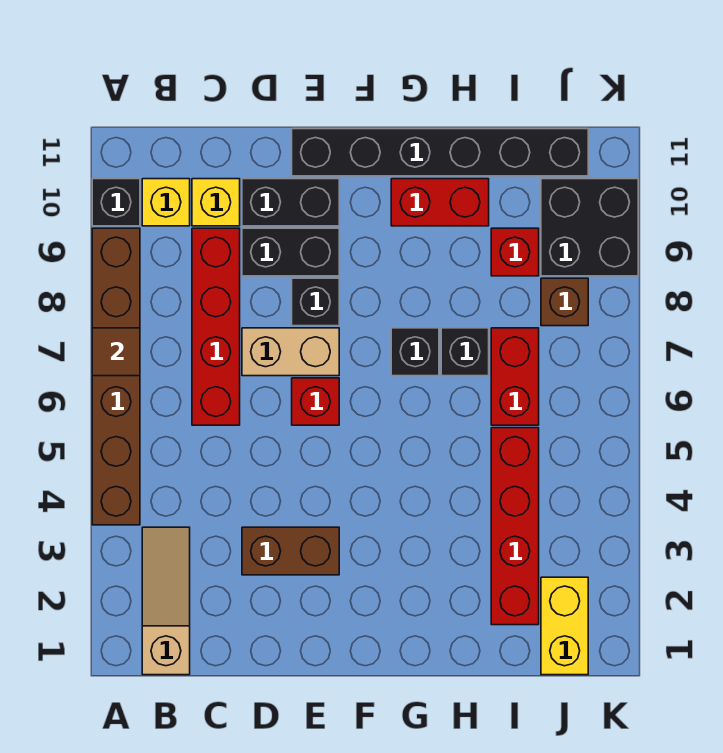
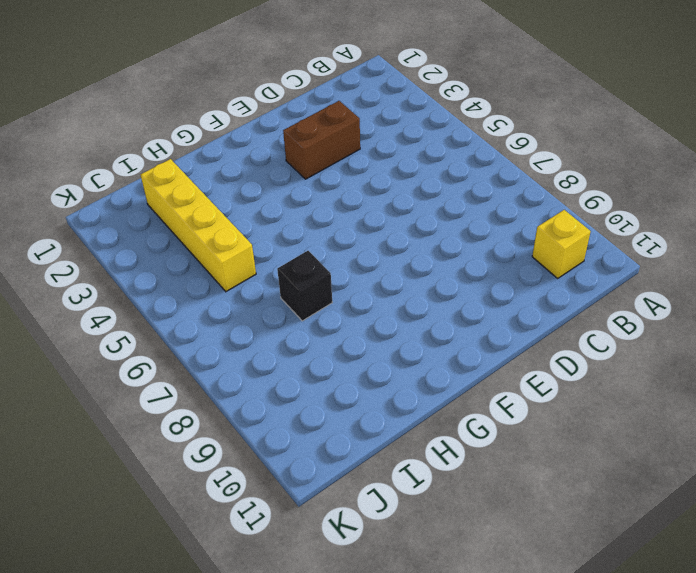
yellow 1x4 brick [140,159,256,292] -> red 1x4 brick [491,428,539,625]
none -> brown 1x6 brick [92,228,140,525]
none -> black 1x1 brick [92,179,140,226]
none -> tan 1x3 slope [142,527,190,675]

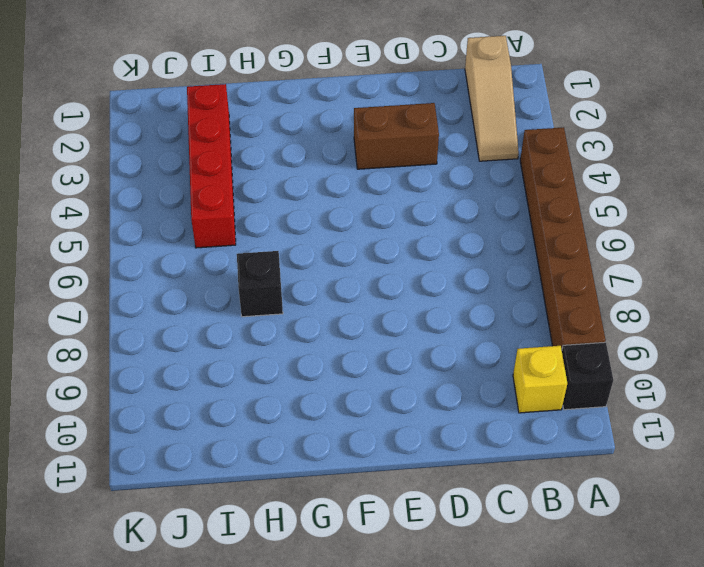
none -> red 1x4 brick [192,228,240,425]
none -> yellow 1x1 brick [192,179,240,226]
none -> tan 1x2 brick [242,328,339,376]

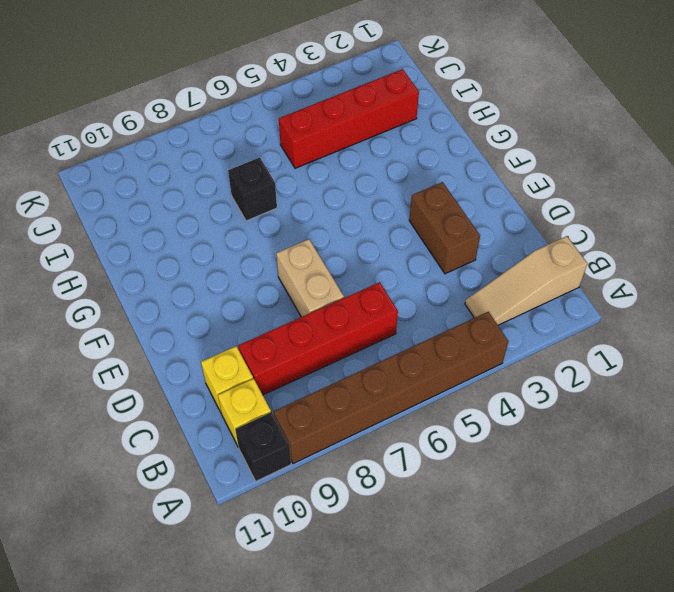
none -> black 1x2 brick [242,228,339,276]
none -> black 1x2 brick [242,179,339,226]
none -> red 1x1 brick [292,378,339,425]

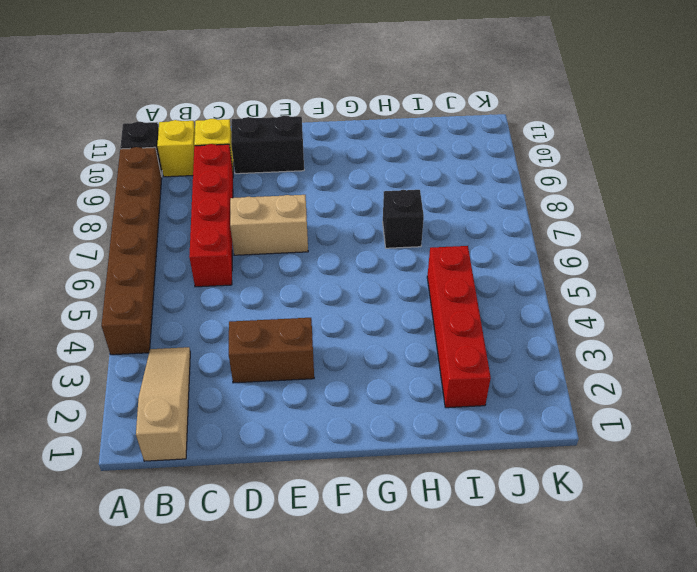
none -> black 1x2 brick [242,228,339,276]
none -> red 1x1 brick [292,378,339,425]
none -> black 1x1 brick [292,278,339,326]

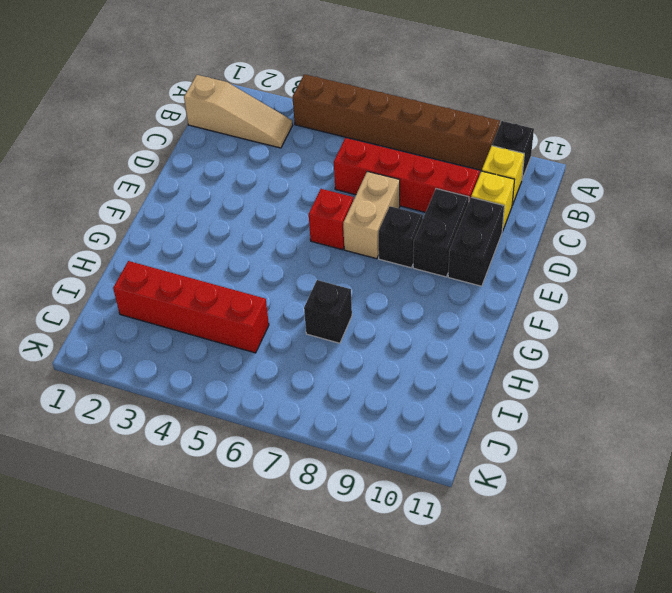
none -> brown 1x2 brick [242,527,339,575]
none -> black 1x6 brick [292,129,588,176]
none -> black 1x1 brick [391,328,439,376]

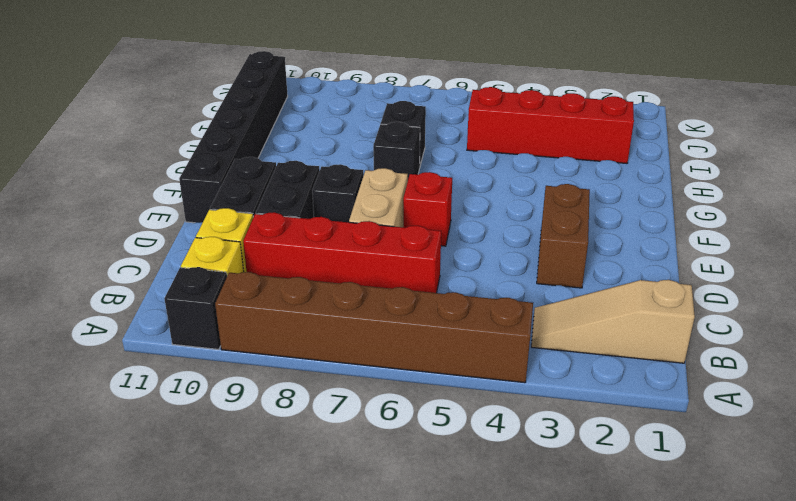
none -> red 1x2 brick [391,179,489,226]
none -> red 1x2 brick [491,328,539,425]
none -> red 1x1 brick [491,228,539,276]

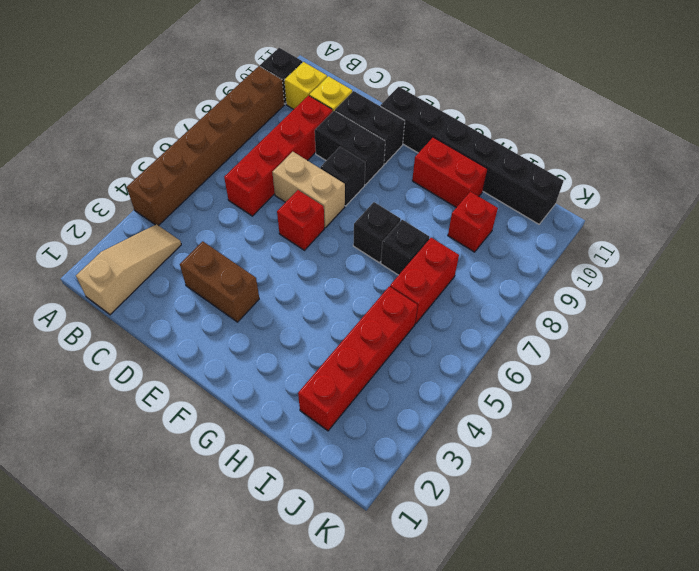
none -> yellow 1x2 brick [541,577,588,675]
none -> brown 1x1 brick [541,278,588,326]
none -> black 2x2 brick [541,179,638,276]

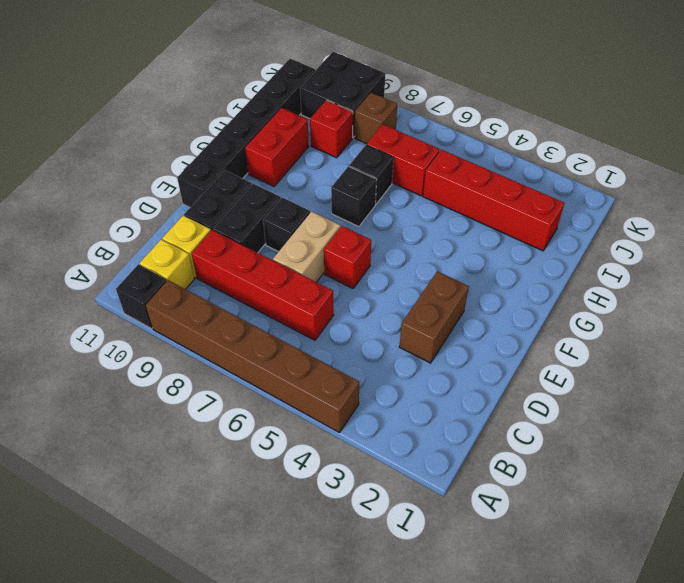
none -> tan 1x3 slope [142,527,190,675]
none -> yellow 1x2 brick [541,577,588,675]
none -> brown 1x1 tile [92,328,140,376]

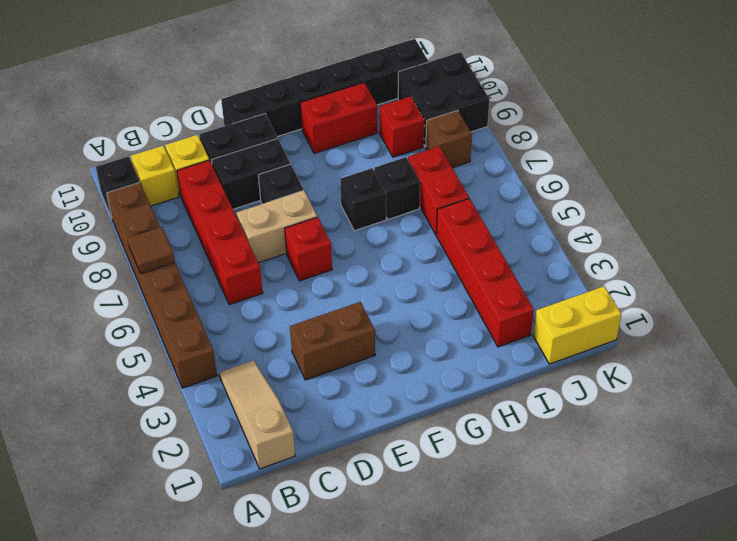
yellow 1x2 brick [533,286,621,364] -> yellow 1x2 brick turned to [541,577,588,675]

